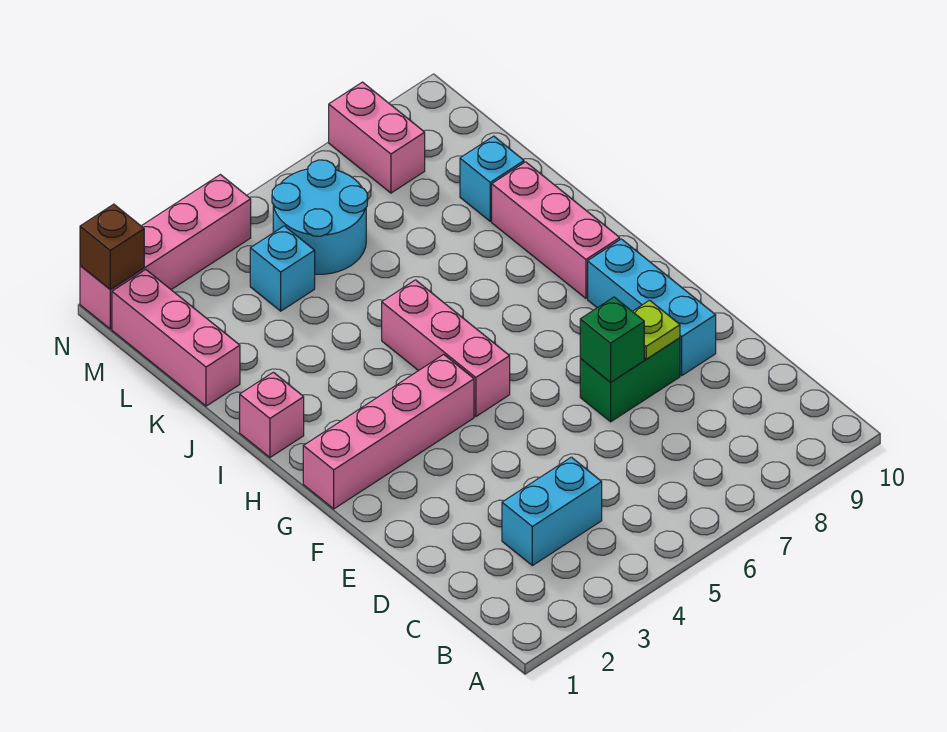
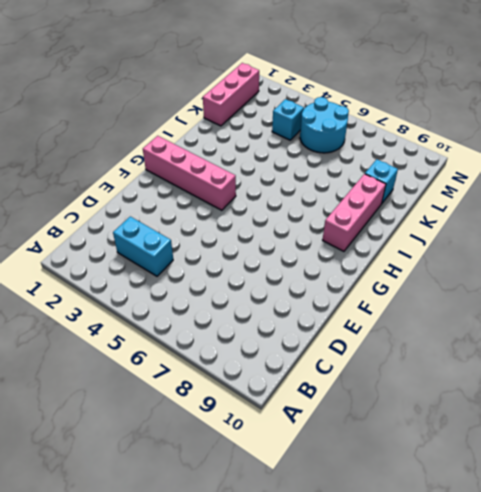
none -> green 1x2 brick [580,338,680,422]
none -> cyan 1x3 brick [588,239,716,375]
none -> pink 1x3 brick [382,280,510,417]

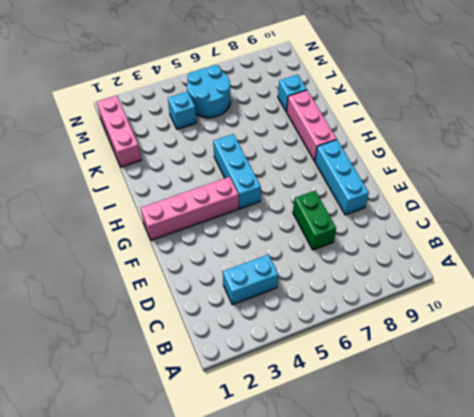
green 1x2 brick [293,191,336,250] -> green 1x2 brick turned to [580,338,680,422]
cyan 1x3 brick [213,134,261,209] -> pink 1x3 brick [382,280,510,417]
none -> pink 1x1 brick [240,372,304,457]
none -> pink 1x2 brick [329,82,425,193]
none -> pink 1x4 brick [80,175,251,329]

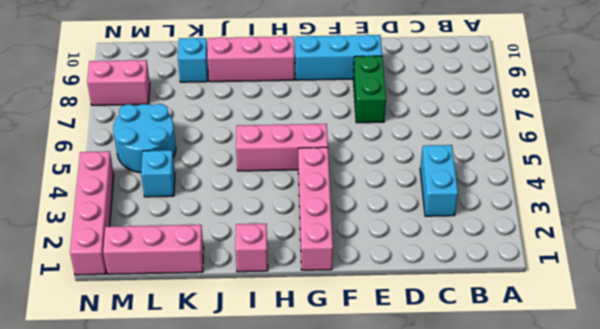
none -> green 1x1 brick [580,297,644,382]
none -> lime 1x1 plate [632,300,680,359]
none -> brown 1x1 brick [80,204,144,289]

